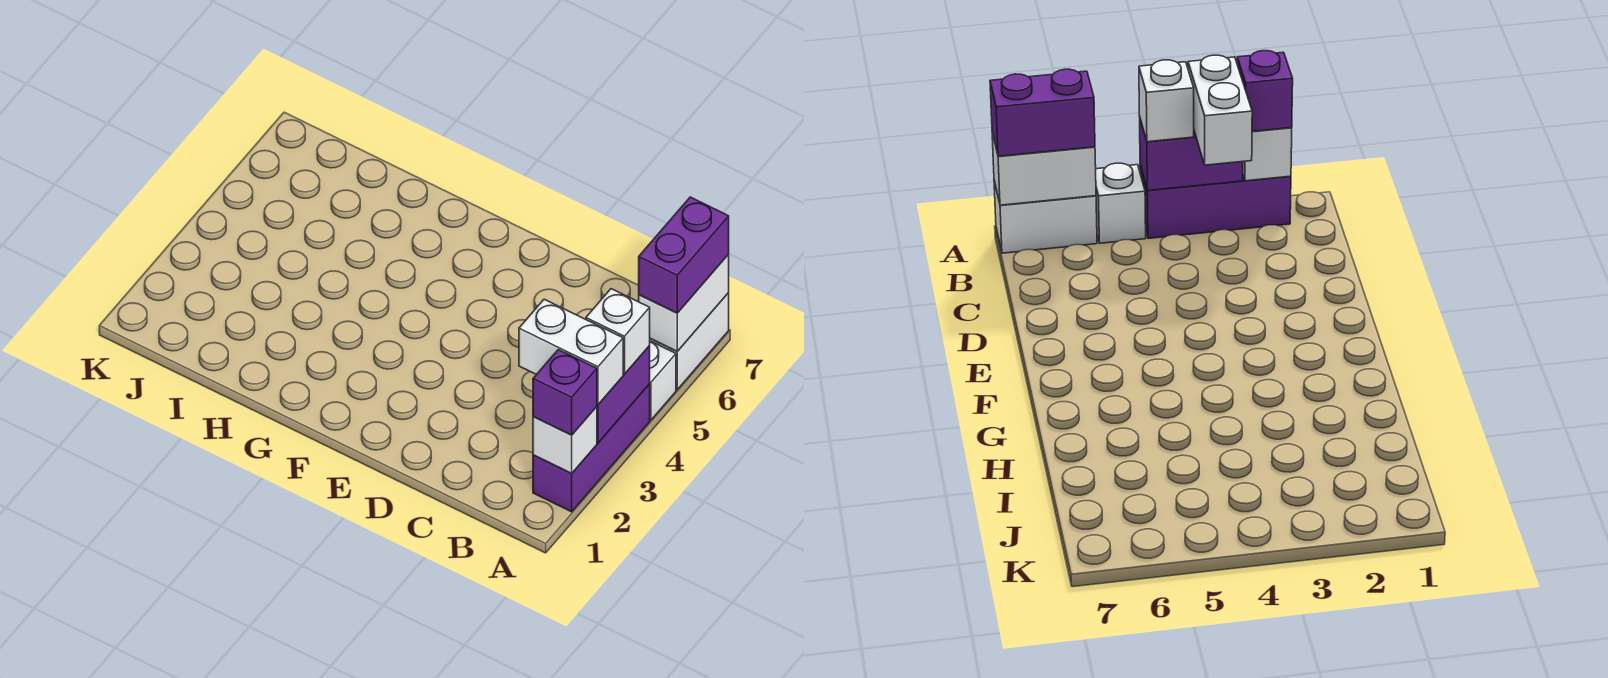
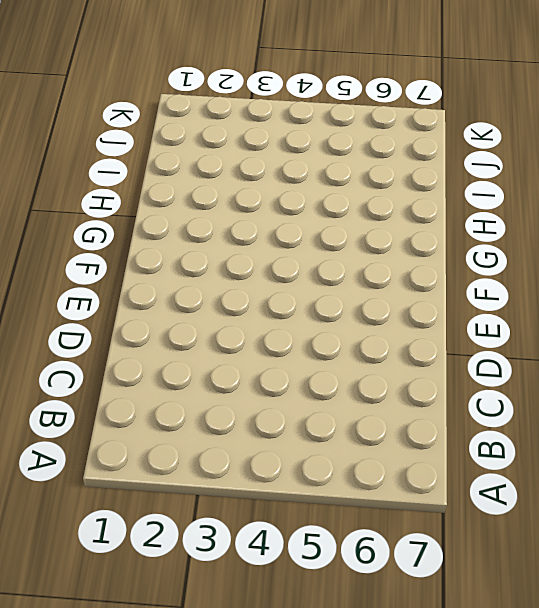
none -> purple 1x3 brick [533,384,650,512]
none -> white 1x1 brick [649,341,676,420]

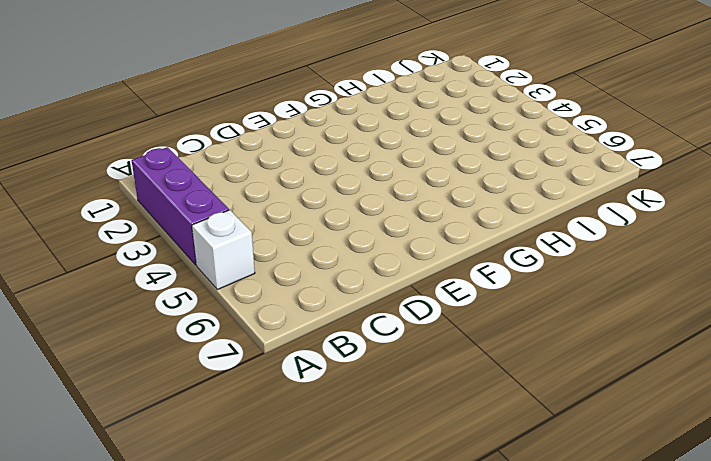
none -> white 1x2 brick [650,293,729,390]
none -> white 1x1 brick [533,407,597,474]

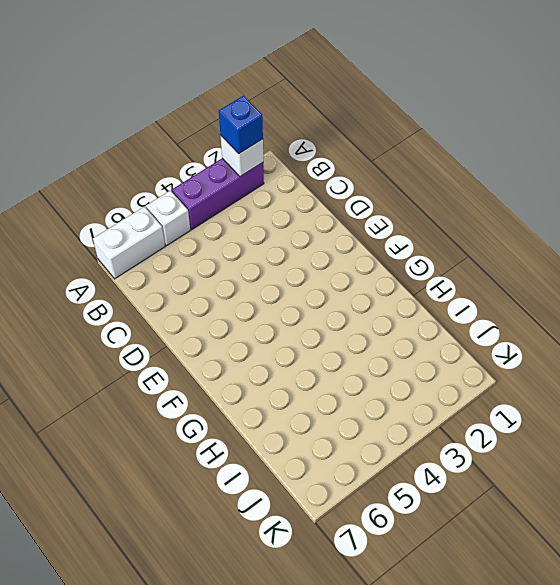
blue 1x1 brick [219,96,263,154] -> purple 1x1 brick [533,350,597,435]
none -> purple 1x2 brick [597,346,650,443]
none -> white 1x2 brick [639,254,729,351]

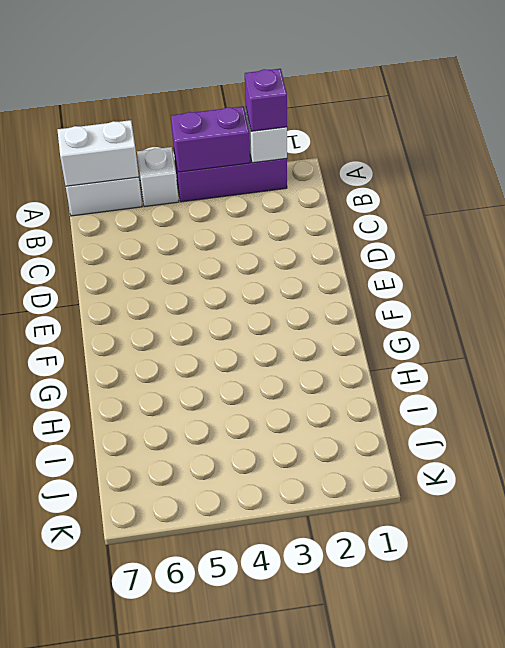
none -> white 1x2 brick [519,299,623,404]
none -> white 1x1 brick [586,289,650,374]

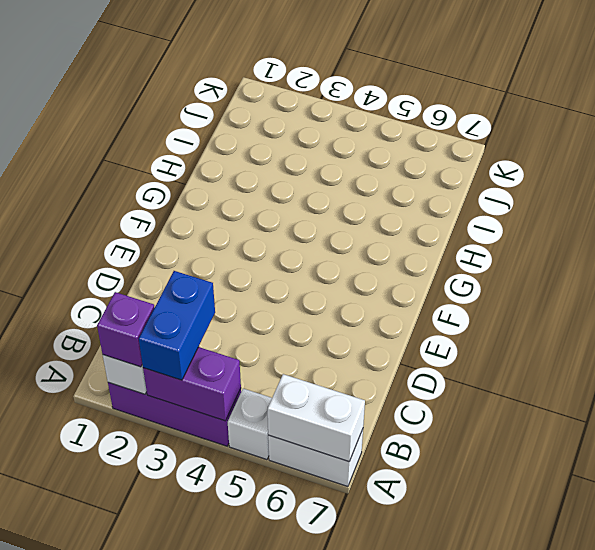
blue 1x2 brick [139,271,215,380] -> white 1x2 brick [519,299,623,404]
none -> white 1x1 brick [586,289,650,374]
none -> purple 1x2 brick [639,197,729,313]

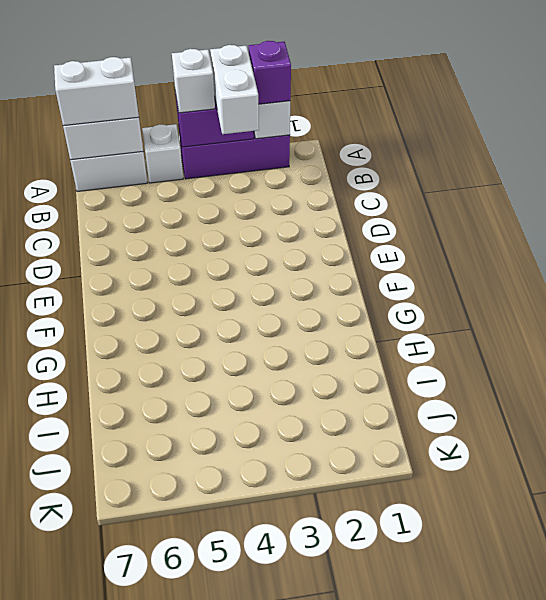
white 1x2 brick [54,57,139,126] -> purple 1x2 brick [639,197,729,313]

